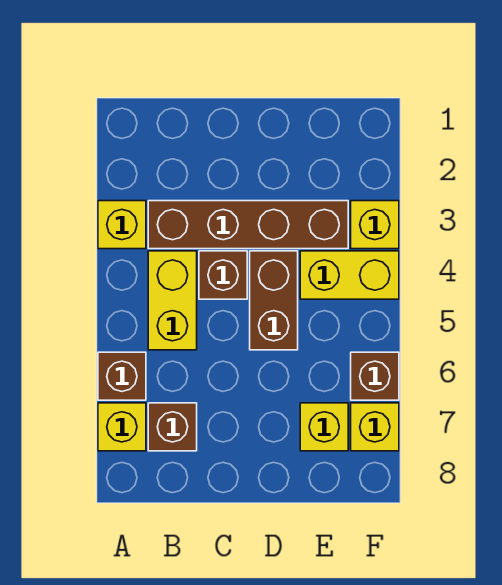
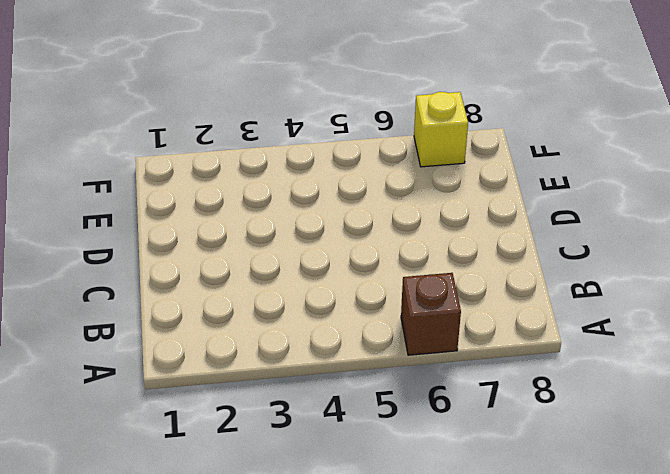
none -> yellow 1x1 brick [98,201,146,249]
none -> yellow 1x1 brick [98,403,146,451]
none -> brown 1x4 brick [148,201,348,249]

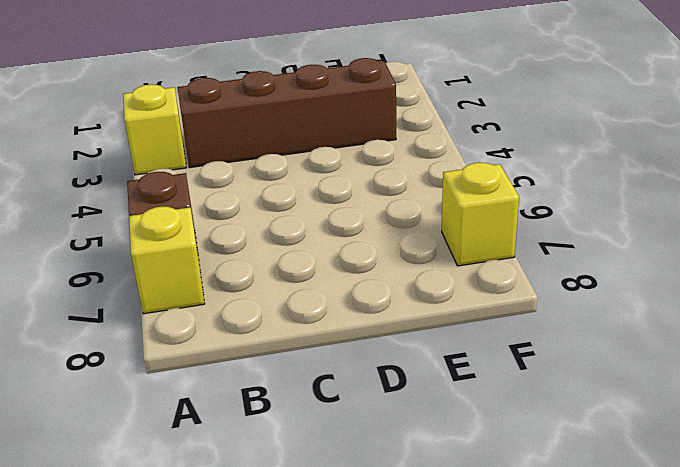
none -> yellow 1x2 brick [148,251,197,350]
none -> brown 1x1 brick [148,403,197,451]
none -> brown 1x1 brick [199,251,247,299]

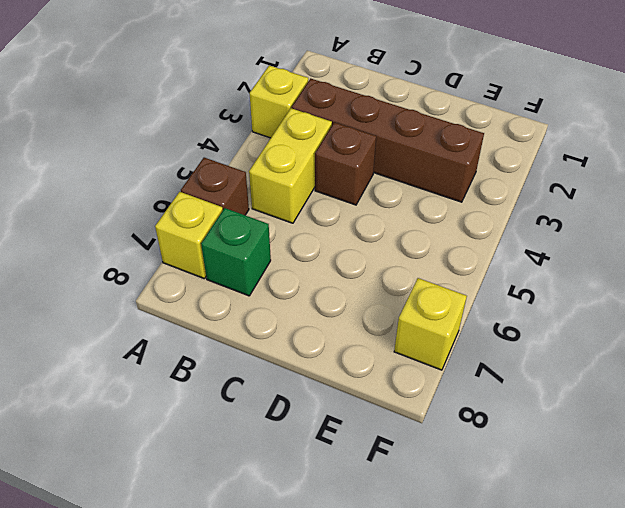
green 1x1 brick [201,208,271,296] -> brown 1x1 brick [148,403,197,451]
none -> brown 1x2 brick [250,251,298,350]
none -> yellow 1x2 brick [300,251,399,299]
none -> yellow 1x1 brick [300,403,348,451]

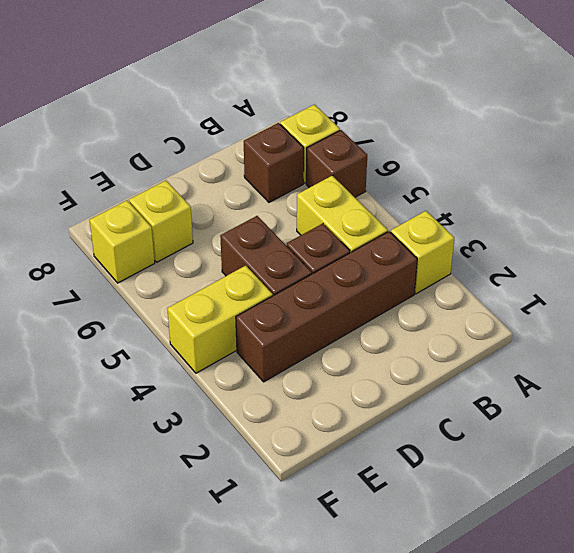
none -> yellow 1x1 brick [351,201,399,249]
none -> brown 1x1 brick [351,352,399,400]

